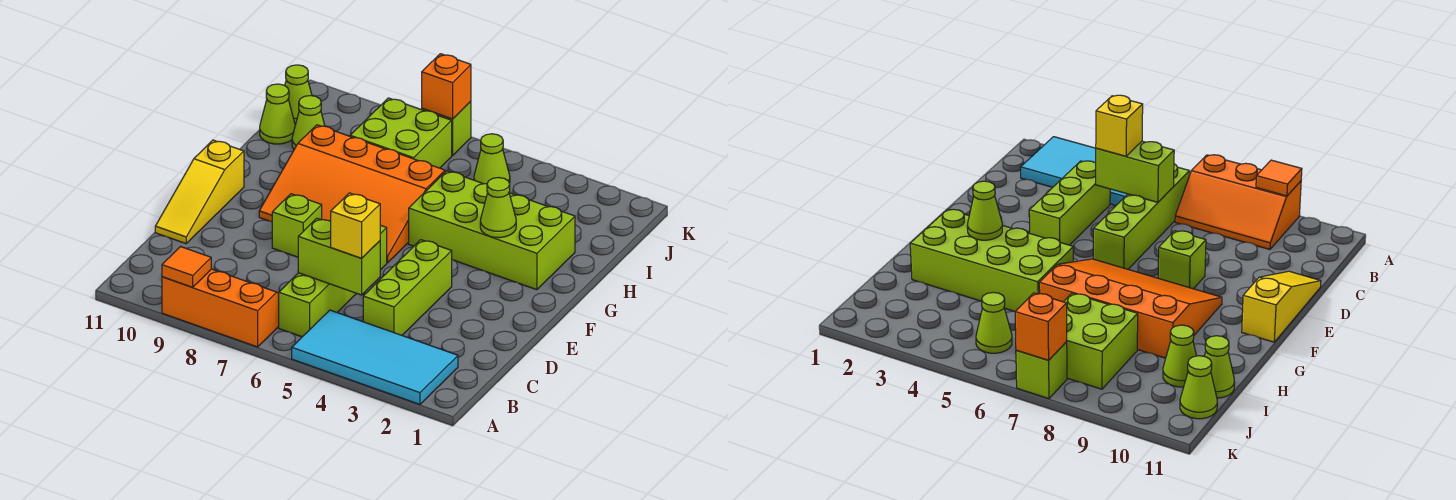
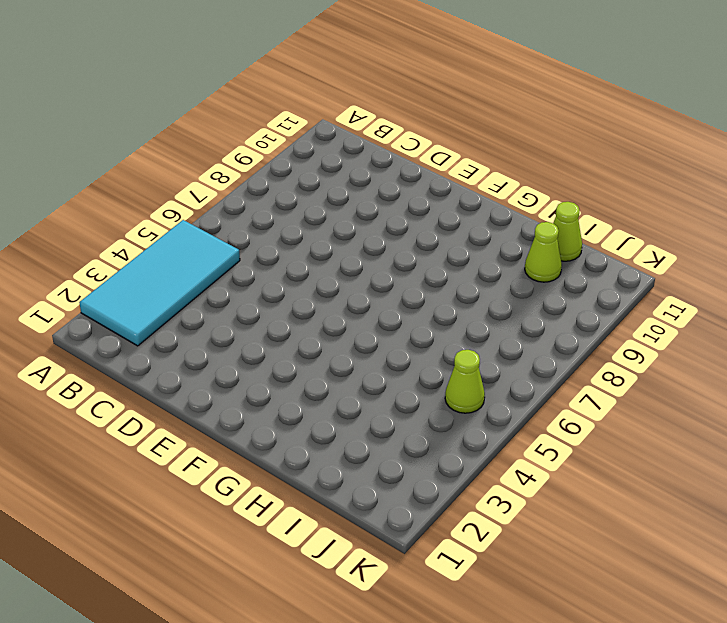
none -> orange 2x3 slope [162,269,279,347]
none -> lime 1x4 brick [279,225,387,337]
none -> lime 1x3 brick [363,240,452,335]

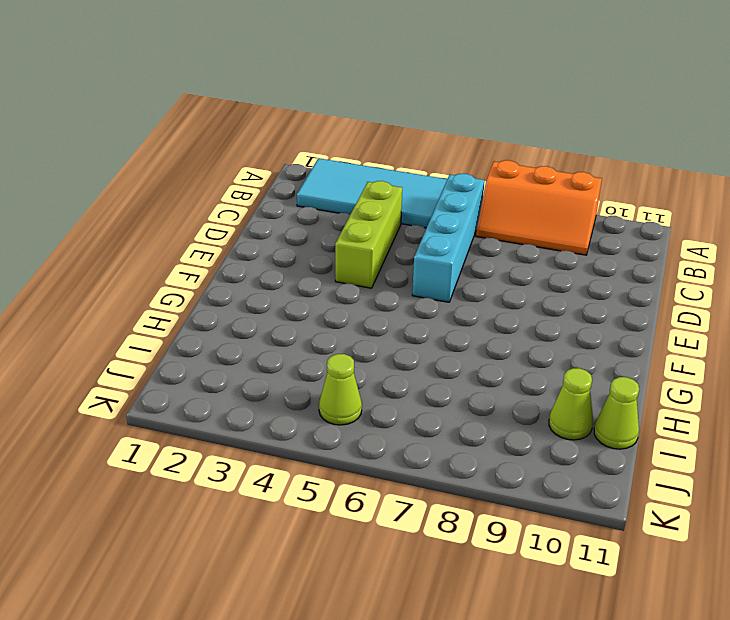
cyan 1x4 brick [412,174,484,302] -> lime 1x4 brick [279,225,387,337]
none -> yellow 1x3 slope [155,140,244,244]
none -> lime 1x1 brick [272,194,322,257]
none -> orange 3x4 slope [259,125,445,263]

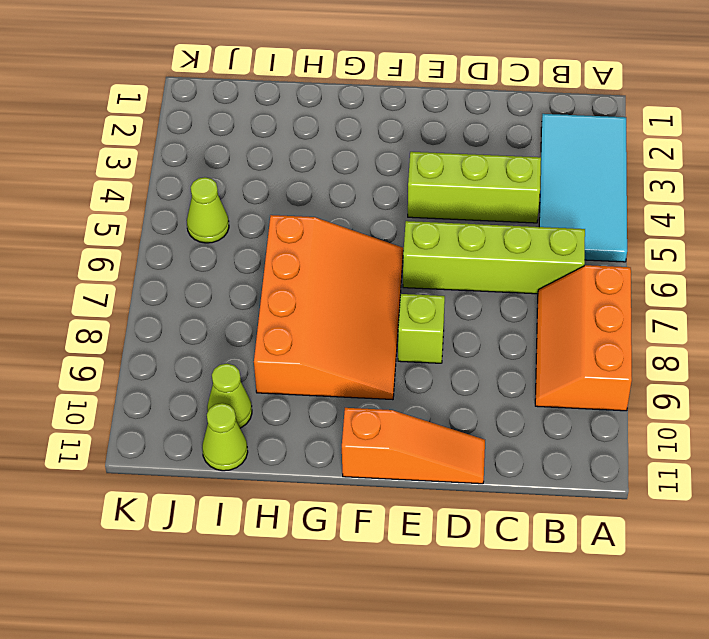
orange 1x3 slope [342,408,485,484] -> yellow 1x3 slope [155,140,244,244]
none -> lime 2x4 brick [409,171,575,290]
none -> lime 2x2 brick [350,98,452,168]
none -> lime 1x1 cone [285,65,312,125]

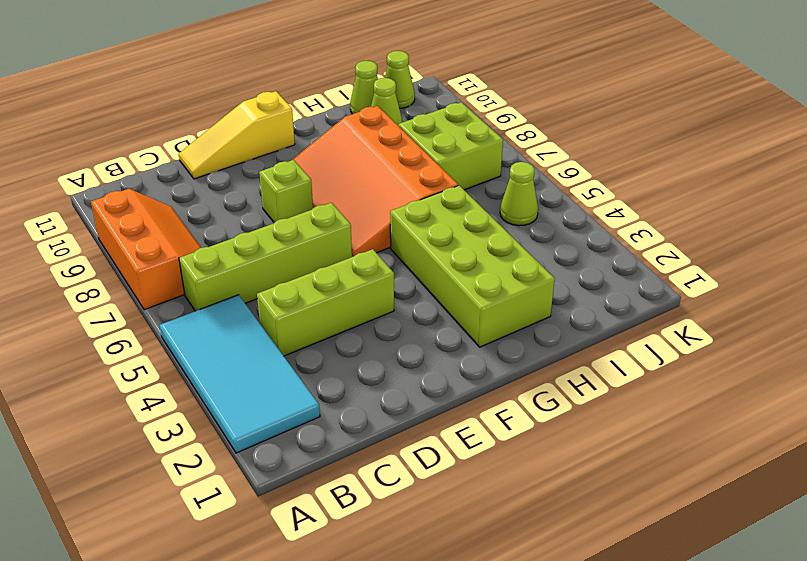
none -> lime 1x1 brick [422,101,471,156]
none -> orange 1x1 tile [162,247,211,287]
none -> lime 1x2 brick [298,218,380,295]

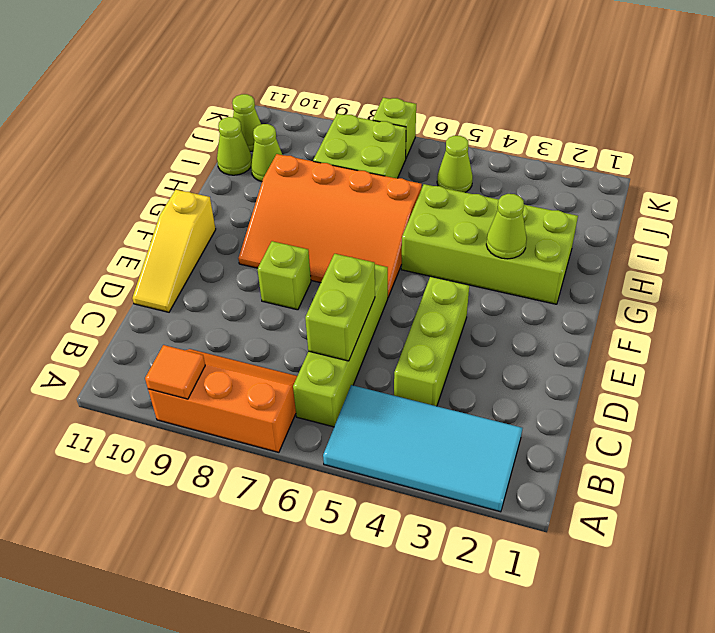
lime 1x2 brick [305,254,375,361] -> lime 1x2 brick turned to [298,218,380,295]
none -> orange 1x1 brick [422,54,471,119]
none -> yellow 1x1 brick [331,193,380,258]

